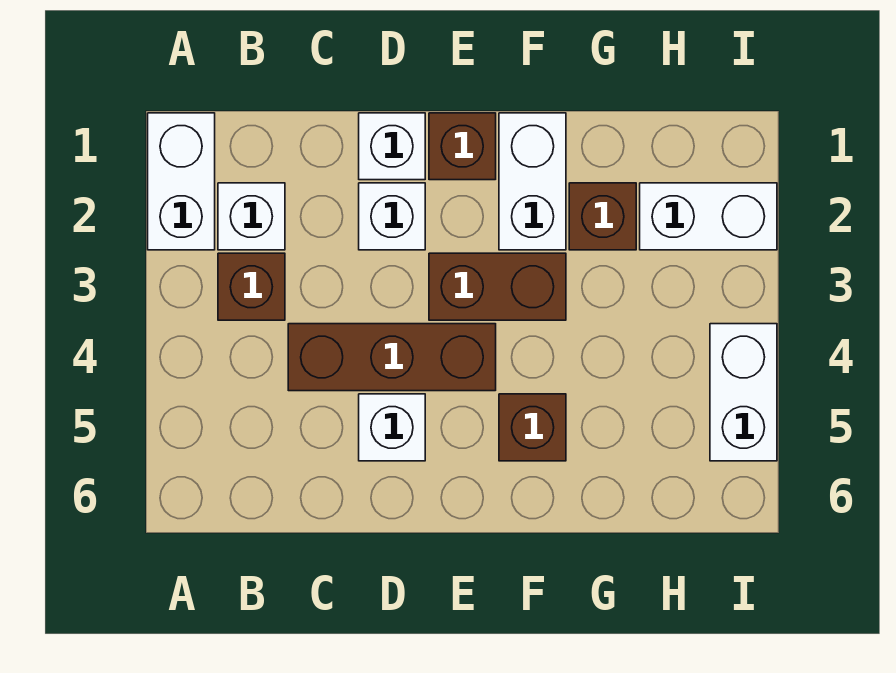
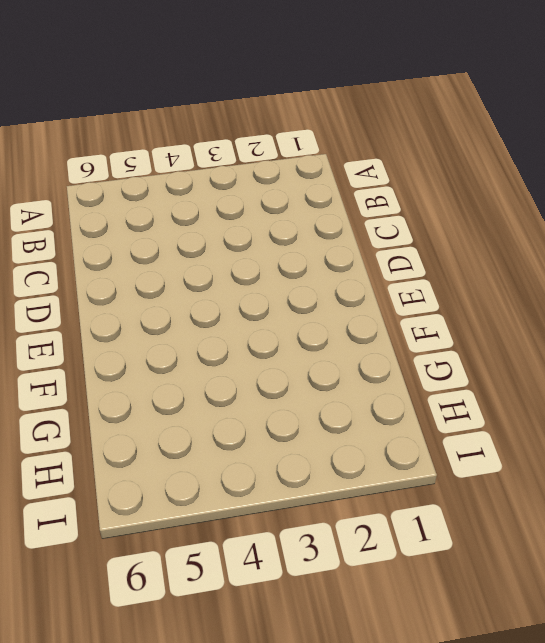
none -> white 1x2 brick [148,113,215,250]
none -> white 1x1 brick [218,183,285,250]
none -> brown 1x1 brick [218,253,285,320]

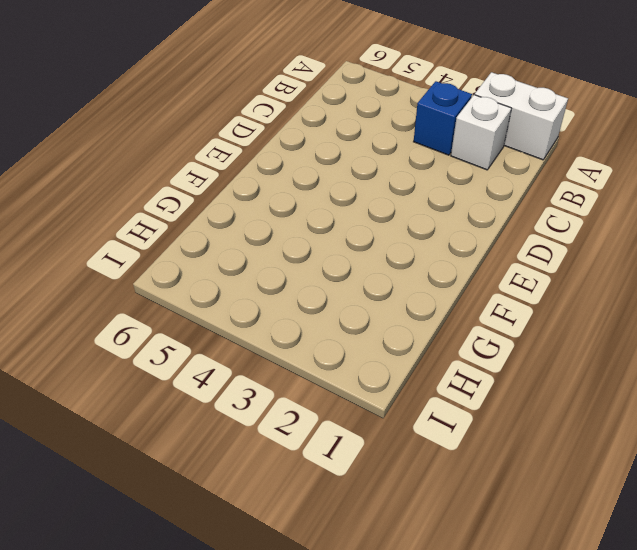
blue 1x1 brick [414,81,472,155] -> brown 1x1 brick [218,253,285,320]
none -> brown 1x3 brick [288,324,496,391]
none -> white 1x1 brick [359,113,425,180]
none -> white 1x1 brick [359,183,425,250]

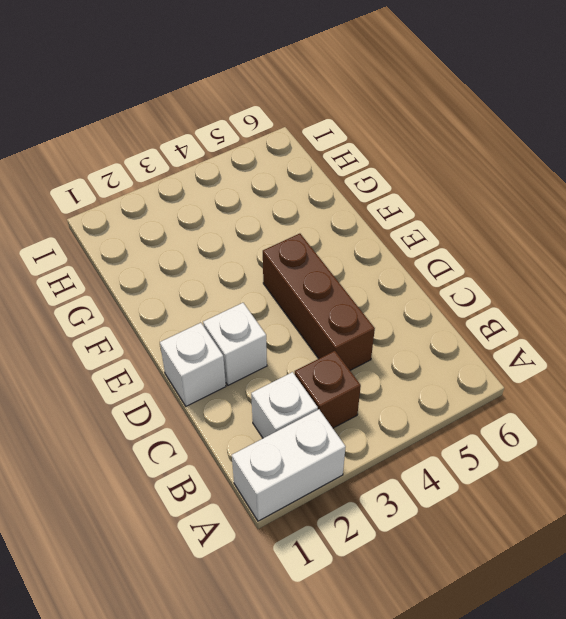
none -> white 1x1 brick [359,394,425,461]
none -> brown 1x1 brick [429,113,496,180]
none -> brown 1x2 brick [429,253,566,320]

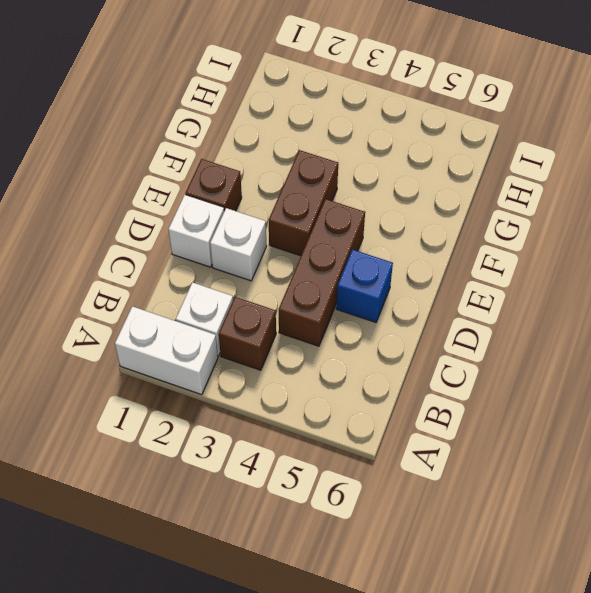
blue 1x1 brick [336,250,393,322] -> white 1x1 brick [359,394,425,461]
none -> white 1x2 brick [499,113,566,250]
none -> brown 1x1 brick [499,394,566,461]
none -> brown 1x1 brick [569,183,636,250]

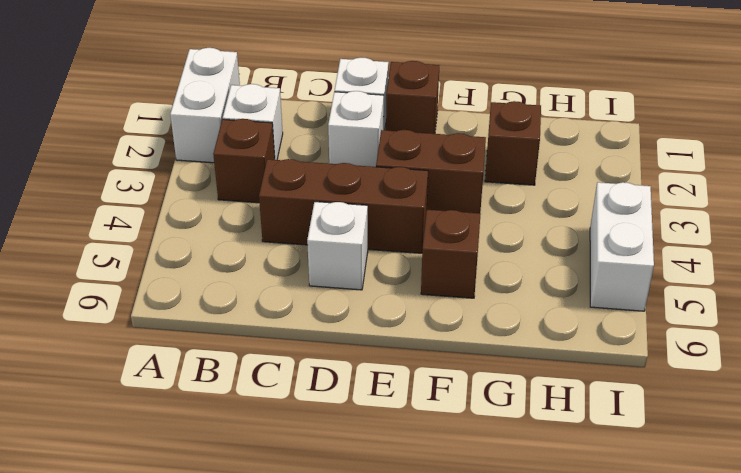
none -> white 1x2 brick [499,113,566,250]
none -> white 1x2 brick [640,183,777,250]

